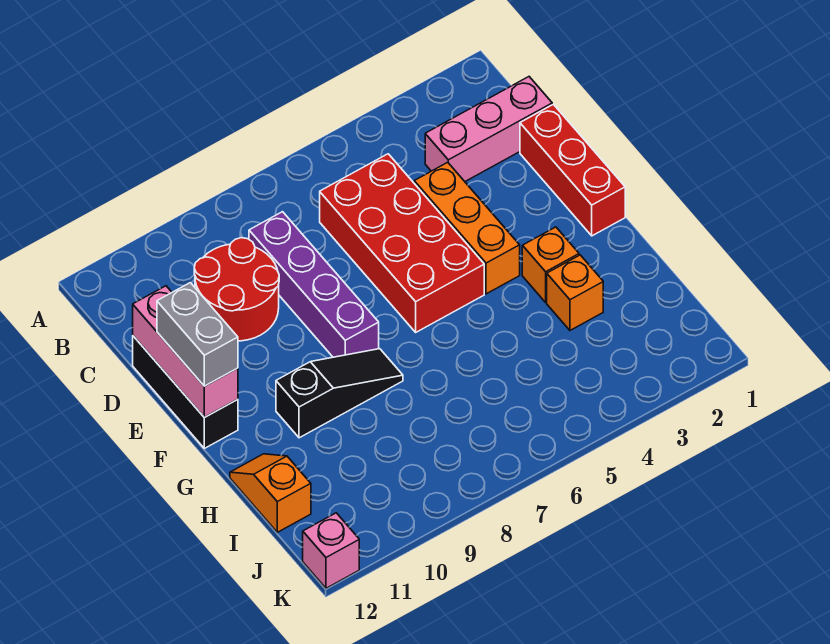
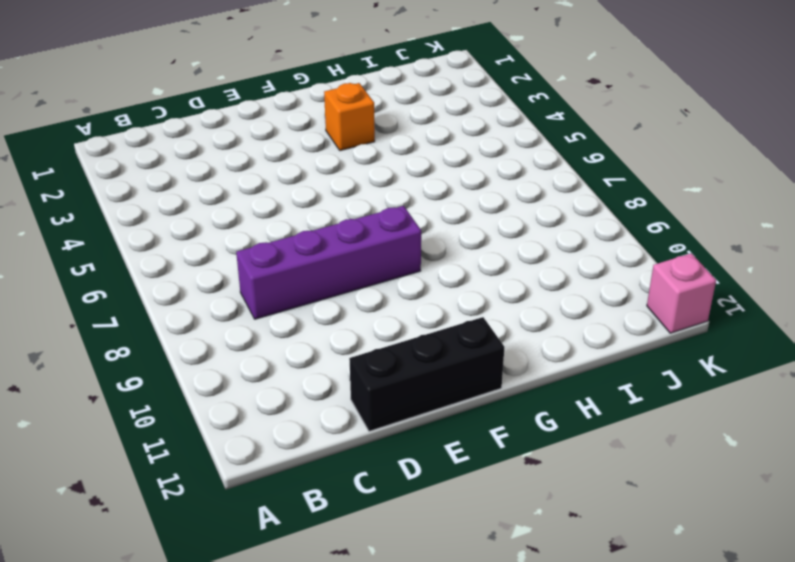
none -> pink 1x3 brick [425,77,552,181]
none -> red 2x4 brick [320,154,484,332]
none -> red 2x2 round brick [194,238,279,341]

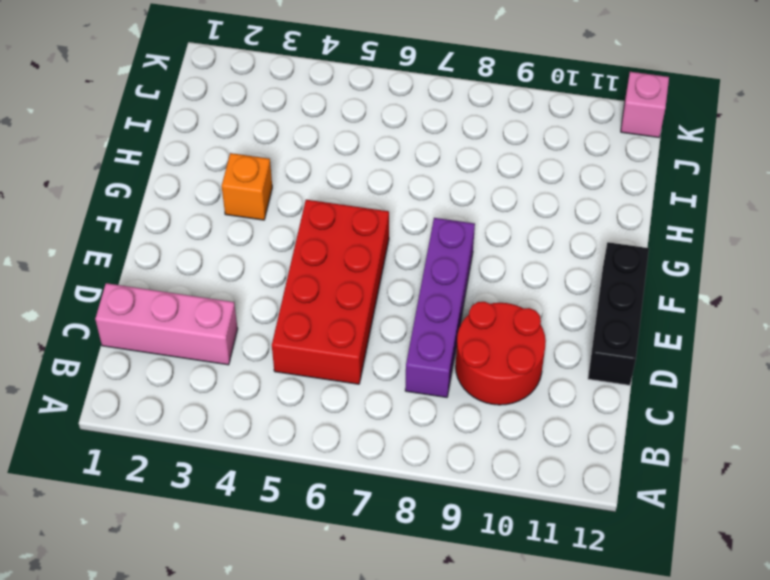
none -> red 1x3 brick [520,104,625,236]
none -> orange 1x3 brick [414,162,520,294]
none -> black 1x3 slope [276,349,403,438]

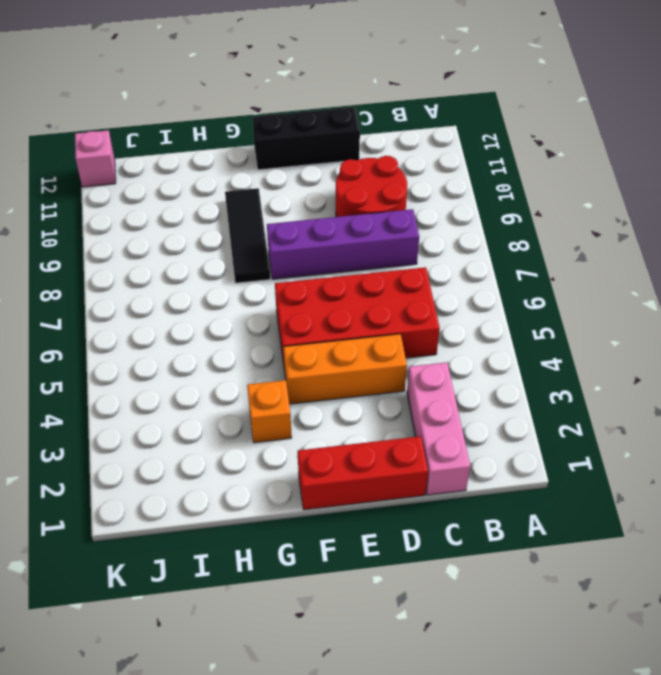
black 1x3 tile [225,188,270,283] -> black 1x3 slope [276,349,403,438]
none -> orange 1x1 brick [547,255,603,330]
none -> orange 1x2 slope [230,454,311,532]
none -> pink 1x3 brick [133,286,238,417]

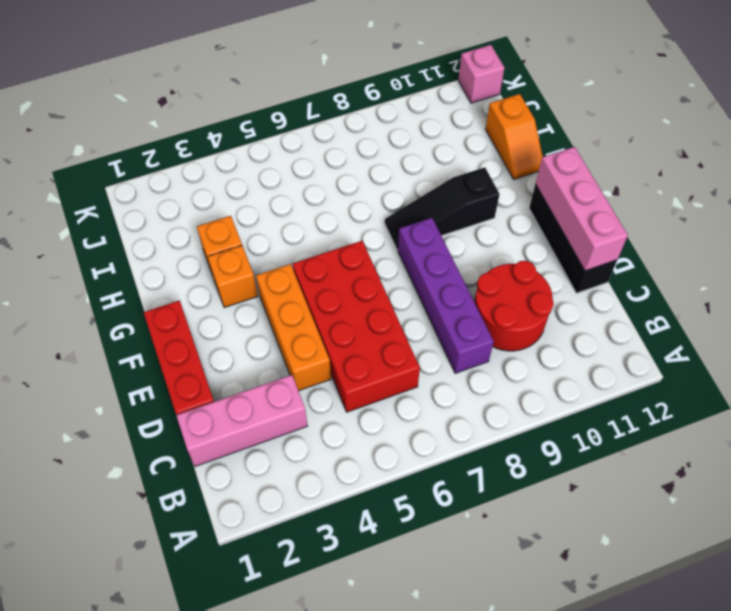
none -> grey 1x2 brick [157,283,238,386]

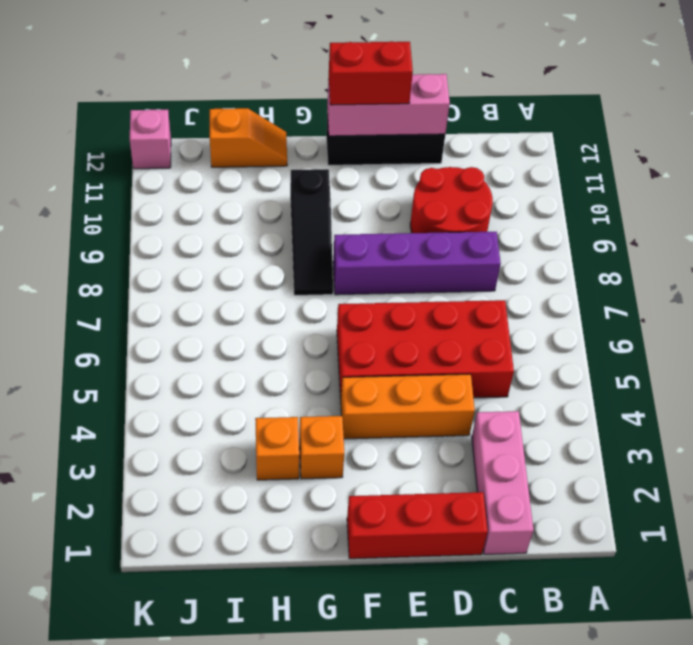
red 1x2 brick [329,41,413,105] -> grey 1x2 brick [157,283,238,386]

